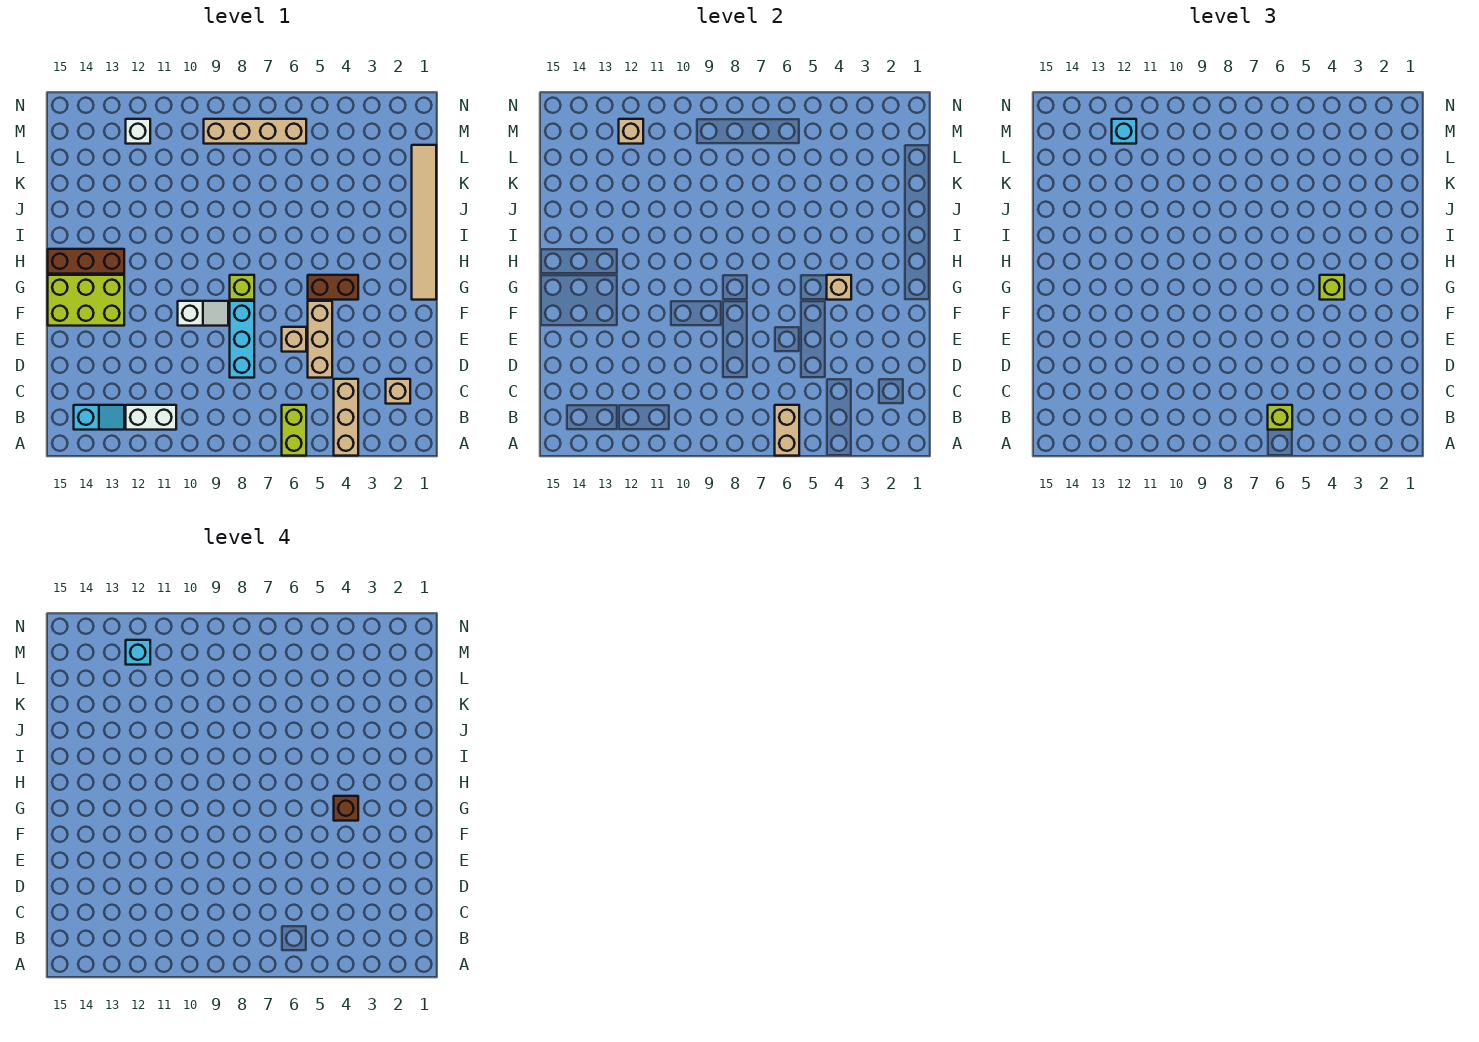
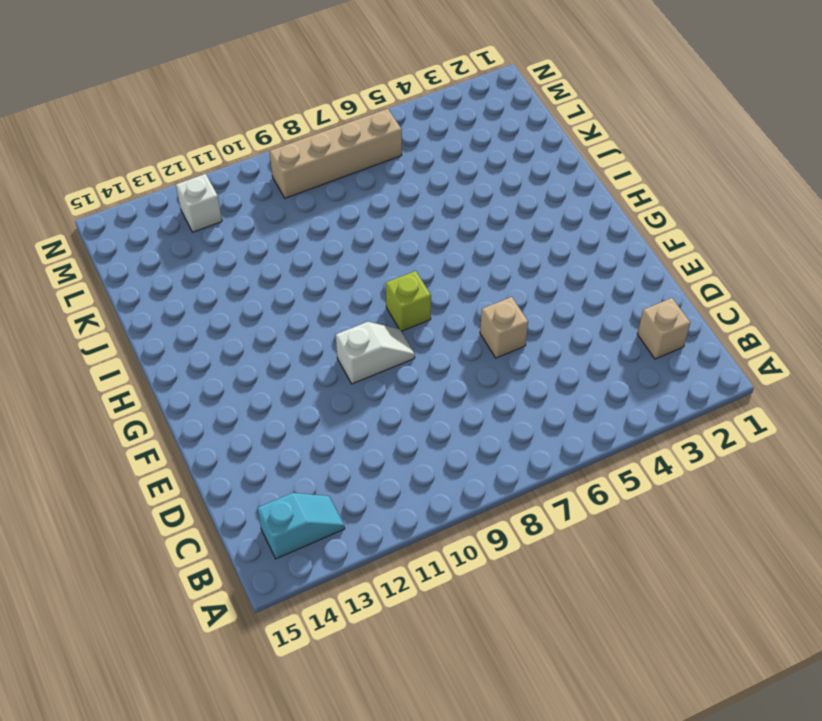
none -> tan 1x3 brick [334,379,358,456]
none -> lime 1x2 brick [282,405,306,456]
none -> white 1x2 brick [126,405,176,430]

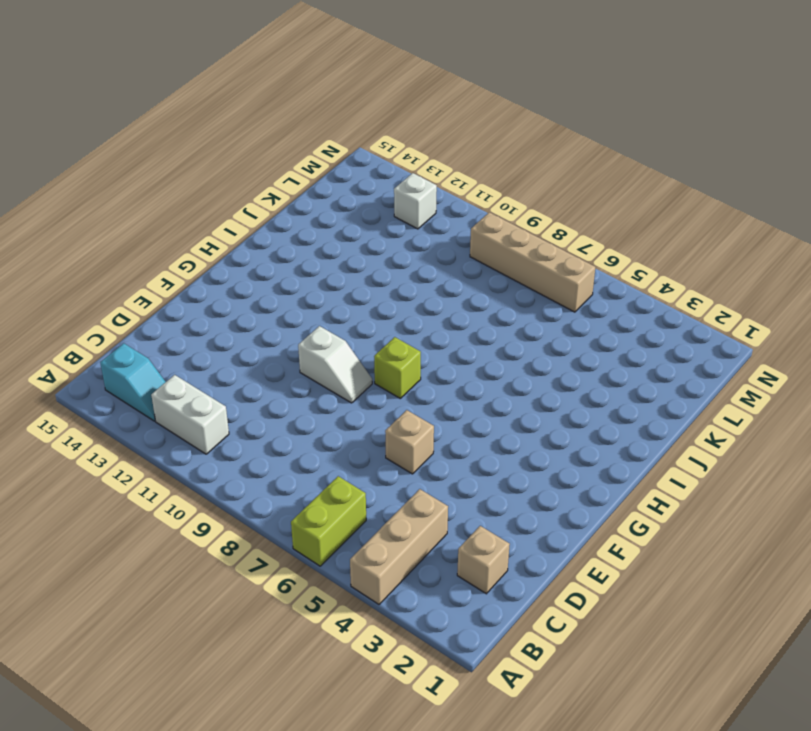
none -> tan 1x3 brick [308,301,332,378]
none -> cyan 1x3 brick [230,301,254,378]
none -> lime 2x3 brick [48,275,124,326]

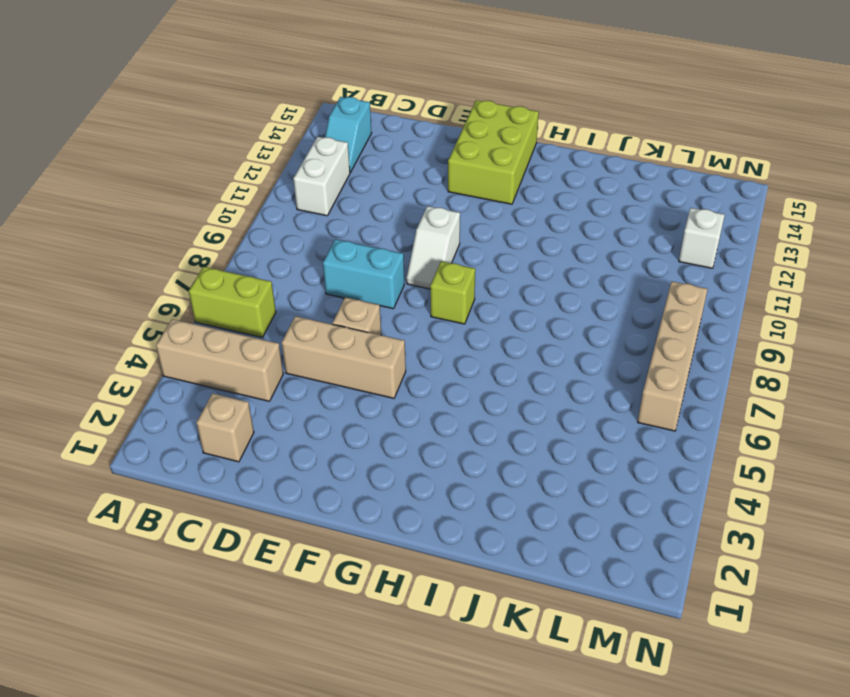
cyan 1x2 brick [323,239,404,309] -> cyan 1x3 brick [230,301,254,378]
none -> tan 1x6 tile [412,145,436,300]
none -> brown 1x2 brick [308,275,358,300]
none -> brown 1x3 brick [48,249,124,274]

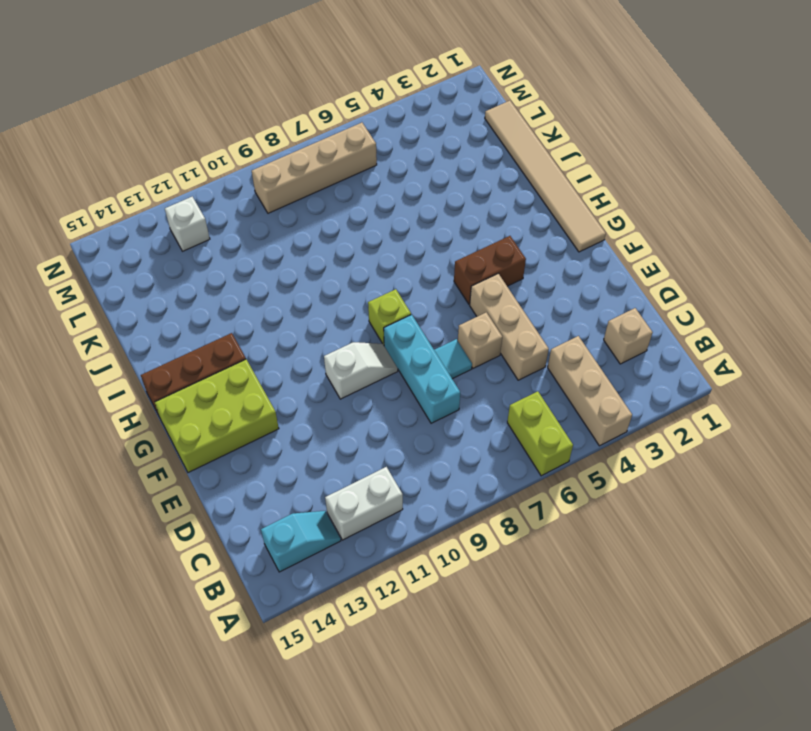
cyan 1x1 tile [434,339,472,379] -> none
none -> tan 1x2 brick [775,405,799,456]
none -> tan 1x1 brick [827,275,851,300]
none -> tan 1x1 brick [619,119,643,144]

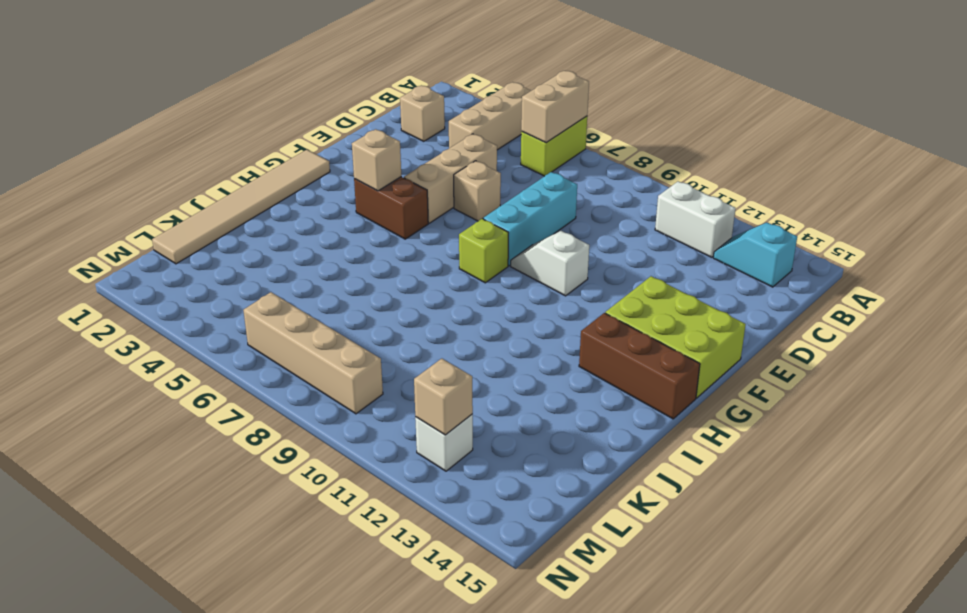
none -> lime 1x1 brick [1268,405,1292,430]
none -> lime 1x1 brick [1320,275,1344,300]
none -> cyan 1x1 brick [1112,119,1136,144]

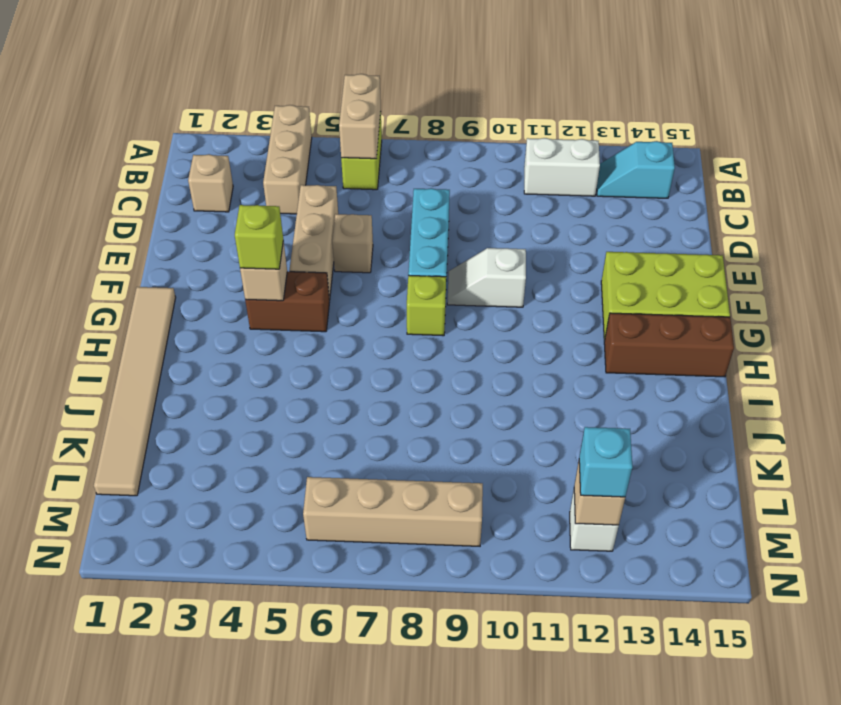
none -> lime 1x1 brick [1268,405,1292,430]
none -> brown 1x1 brick [334,796,358,821]
none -> cyan 1x1 brick [126,640,150,665]

